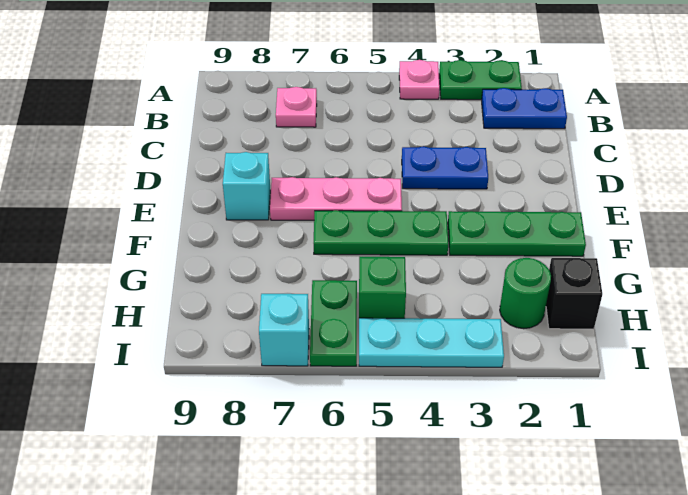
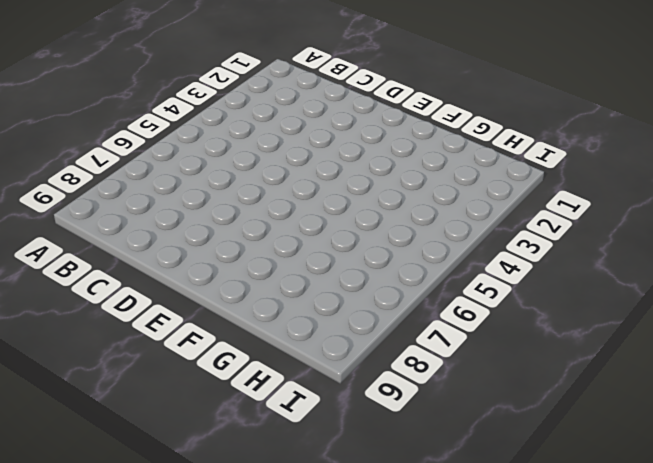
none -> green 1x2 plate [439,60,522,100]
none -> pink 1x1 plate [399,60,440,99]
none -> blue 1x2 plate [482,88,567,129]

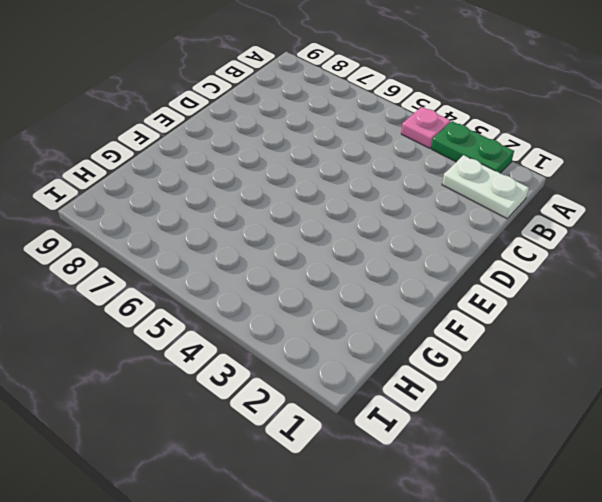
white 1x2 plate [442,155,529,219] -> blue 1x2 plate [482,88,567,129]
none -> pink 1x1 plate [276,87,317,127]
none -> blue 1x2 plate [402,146,488,189]
none -> pink 1x3 plate [270,177,402,220]

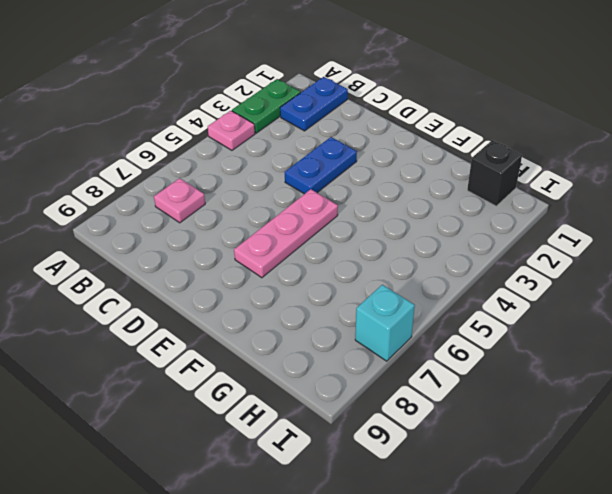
none -> cyan 1x1 brick [223,152,270,220]
none -> green 1x3 plate [448,211,586,256]
none -> green 1x3 plate [314,210,448,255]

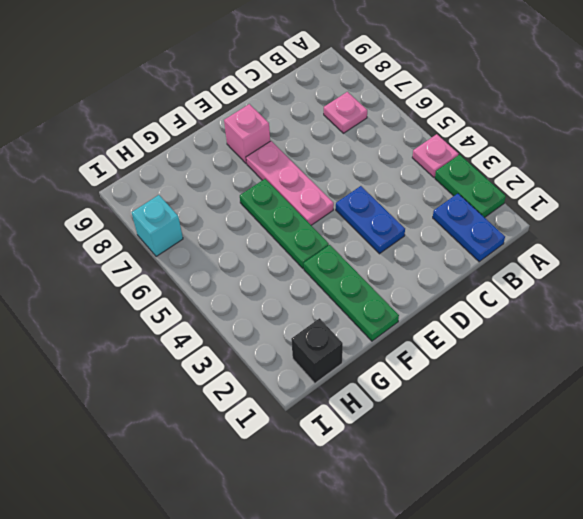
pink 1x1 brick [224,104,270,163] -> cyan 1x1 brick [223,152,270,220]
none -> green 1x1 round brick [500,258,551,329]
none -> green 1x1 brick [359,257,406,318]
none -> green 1x2 plate [310,280,357,366]

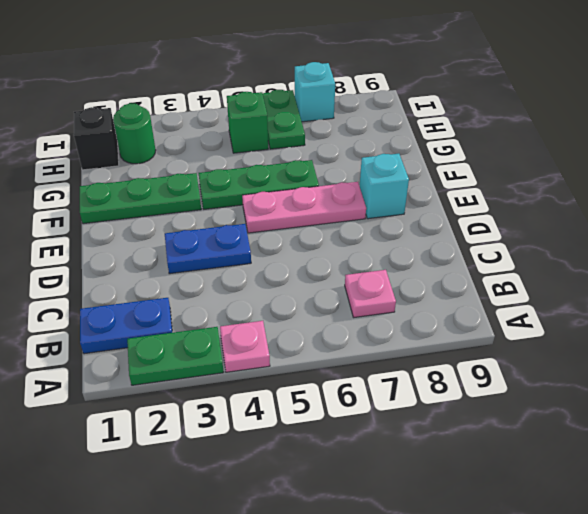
none -> cyan 1x3 plate [359,318,504,367]

